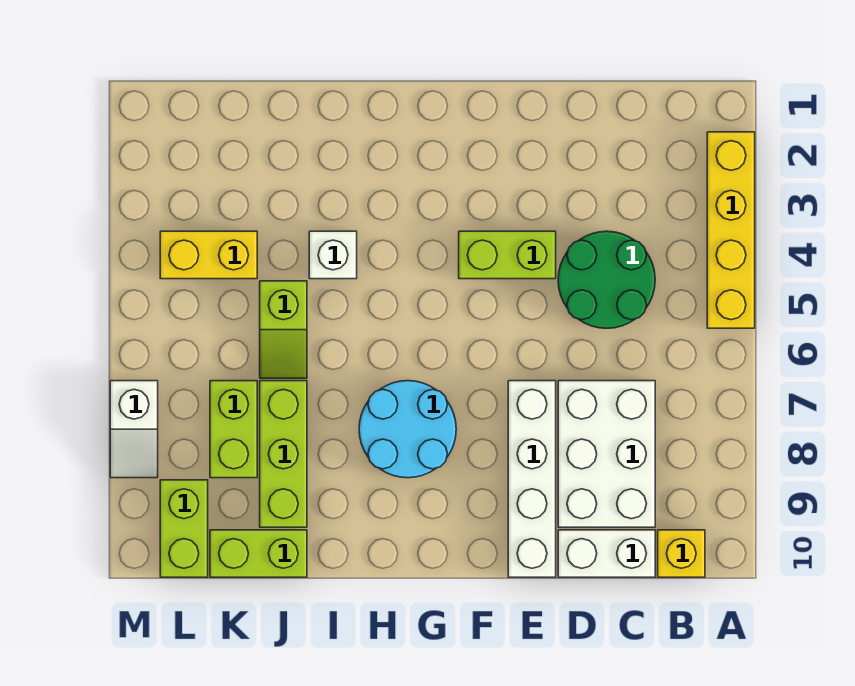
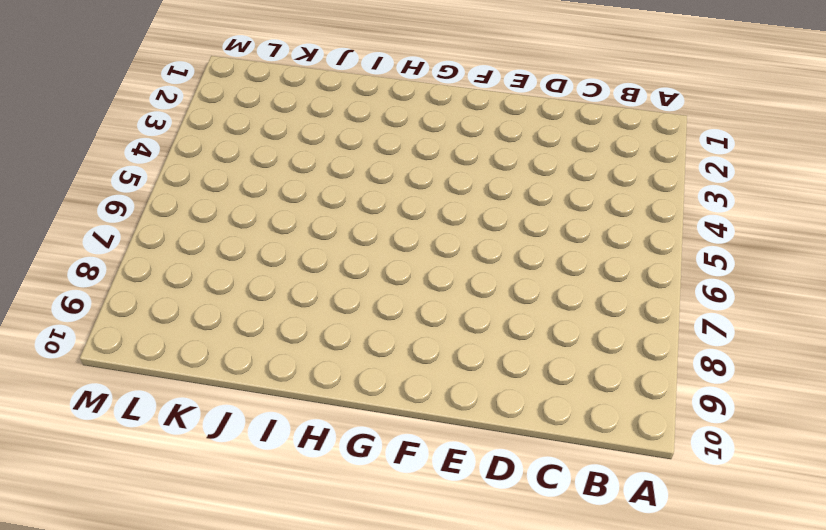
none -> yellow 1x4 brick [707,132,755,328]
none -> yellow 1x1 brick [658,530,705,577]
none -> green 2x2 round brick [558,231,655,328]

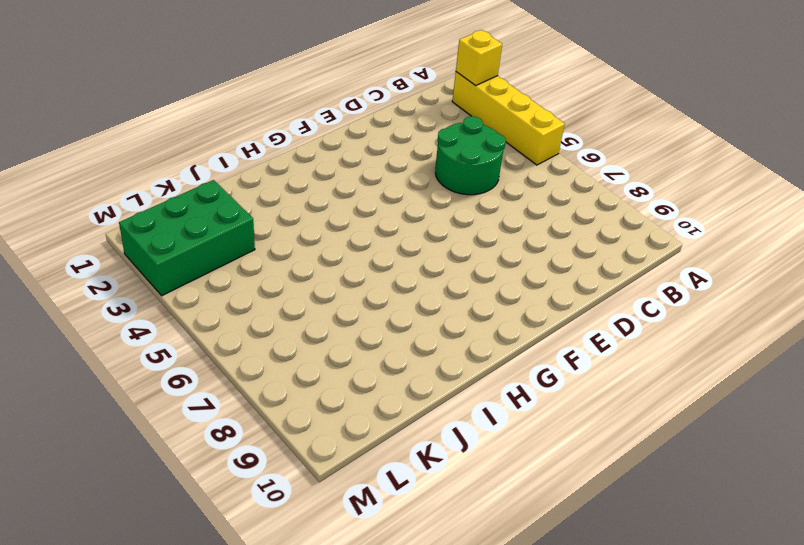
yellow 1x1 brick [456,30,502,86] -> yellow 1x1 brick moved to [658,530,705,577]
green 2x3 brick [119,180,255,296] -> none
none -> white 2x3 brick [558,381,655,527]
none -> white 1x2 brick [558,530,655,577]
none -> lime 1x2 brick [459,231,556,279]

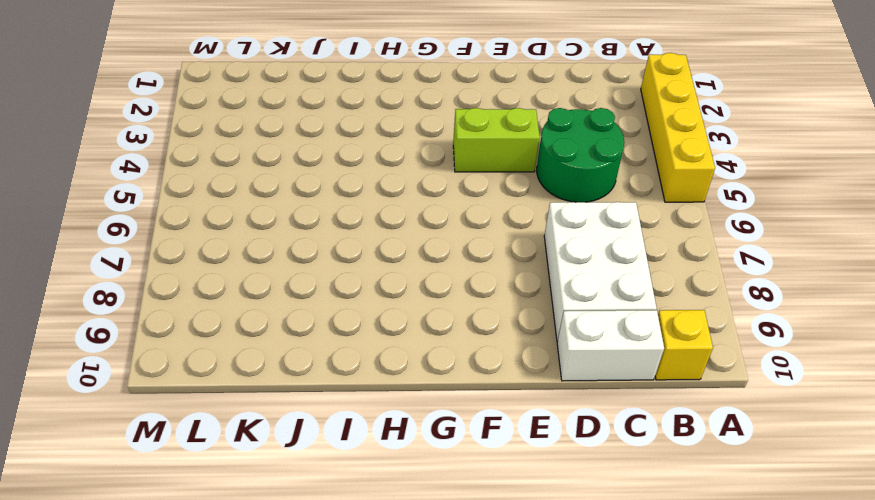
none -> white 1x4 brick [508,381,556,577]
none -> cyan 2x2 round brick [359,381,456,478]
none -> white 1x1 brick [309,231,357,279]

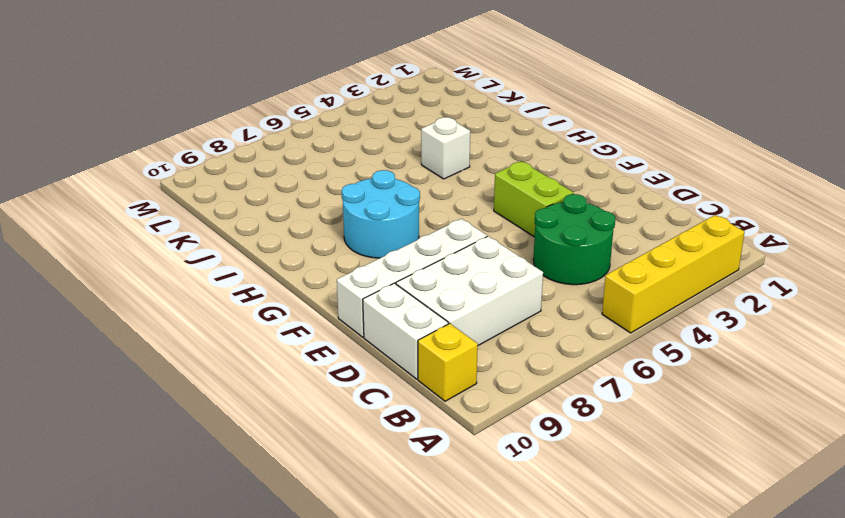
none -> lime 1x2 slope [260,281,307,378]
none -> lime 1x3 brick [260,381,307,527]
none -> lime 1x2 brick [210,530,307,577]

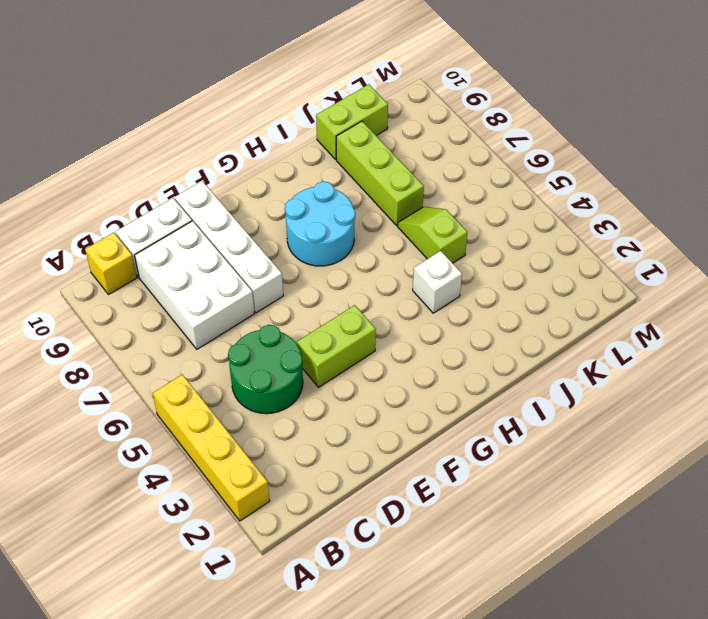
none -> yellow 1x2 brick [160,231,257,279]
none -> lime 1x2 brick [210,381,257,478]
none -> lime 1x2 brick [160,480,208,577]

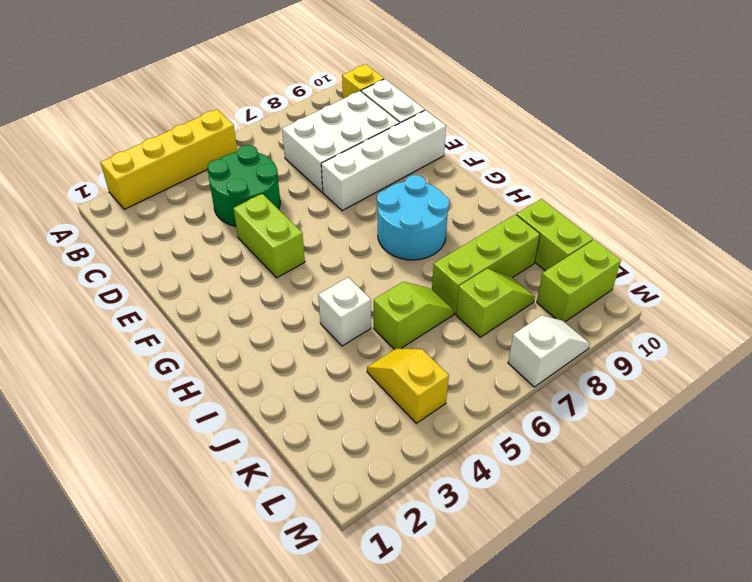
yellow 1x2 slope [367,348,449,423] -> yellow 1x2 brick [160,231,257,279]
lime 1x2 slope [456,269,535,337] -> lime 1x2 brick [210,381,257,478]

